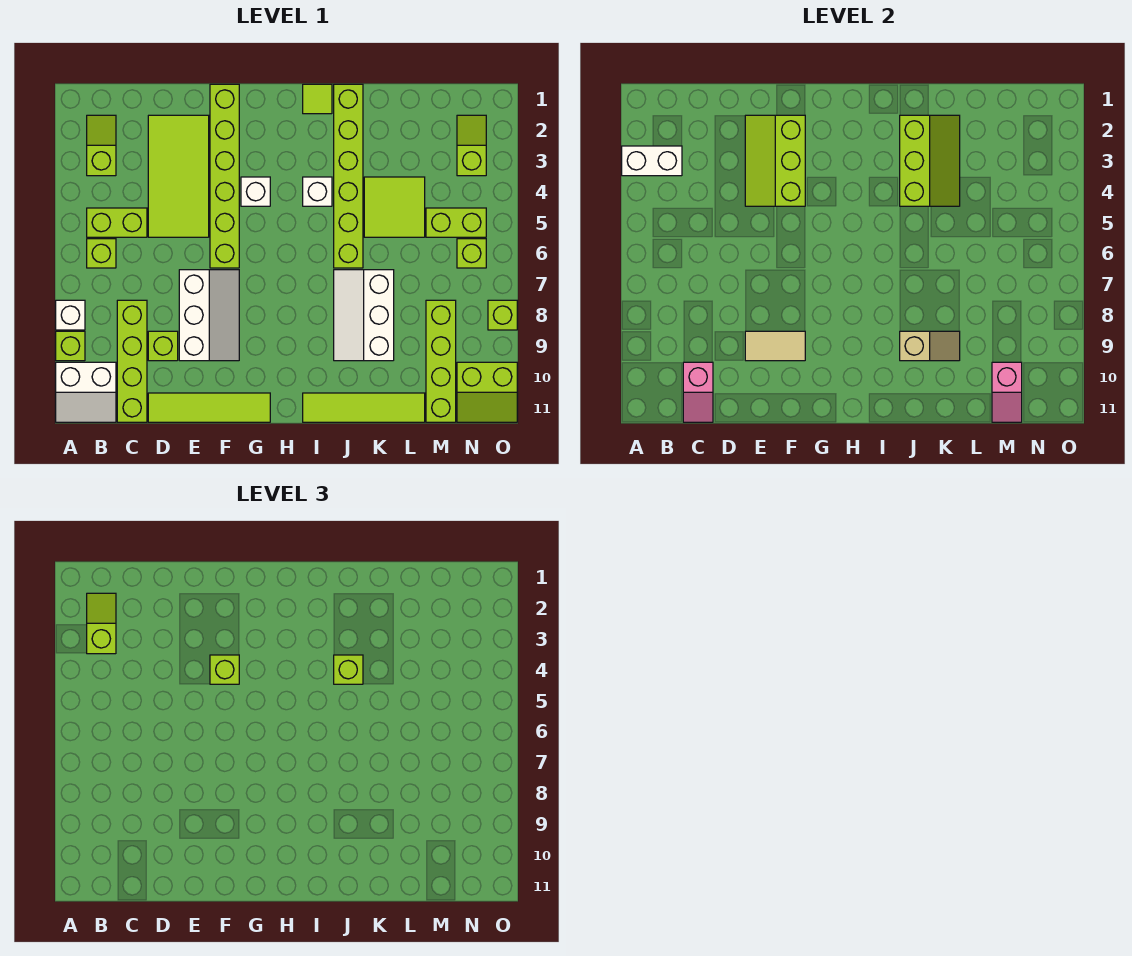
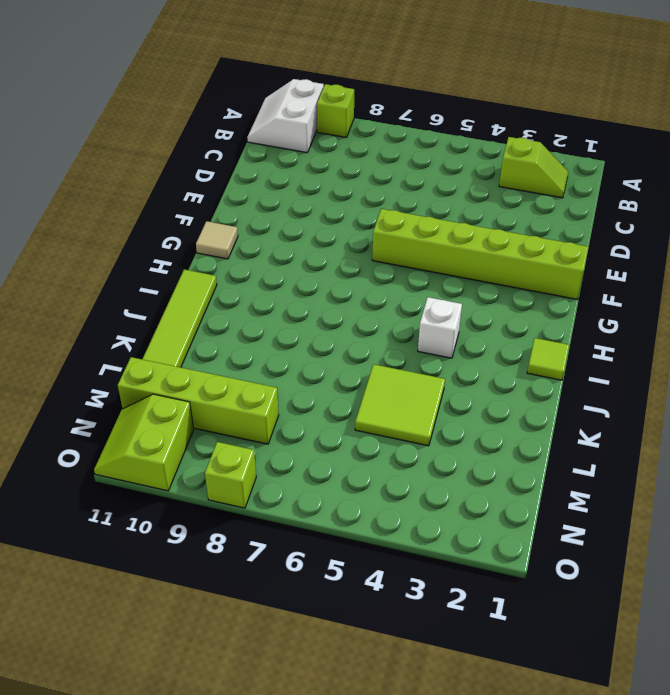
tan 1x1 tile [196,221,238,259] -> lime 1x4 tile [148,393,270,422]
none -> white 1x1 brick [56,300,85,330]
none -> lime 1x2 brick [87,208,147,237]
none -> lime 1x1 brick [87,239,116,268]
none -> lime 1x4 brick [117,300,147,422]

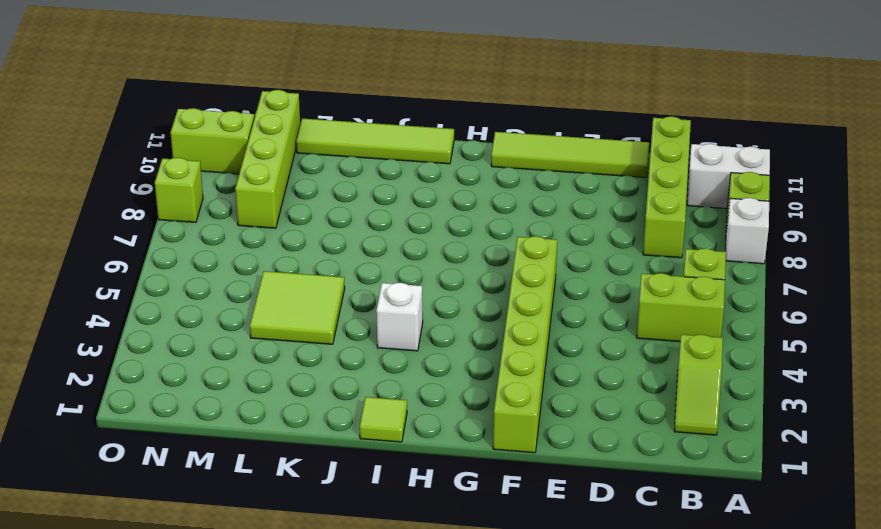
none -> lime 2x4 tile [148,115,209,237]
none -> lime 1x1 brick [148,331,178,361]
none -> white 2x3 slope [179,270,239,361]
none -> white 1x1 brick [241,177,270,206]

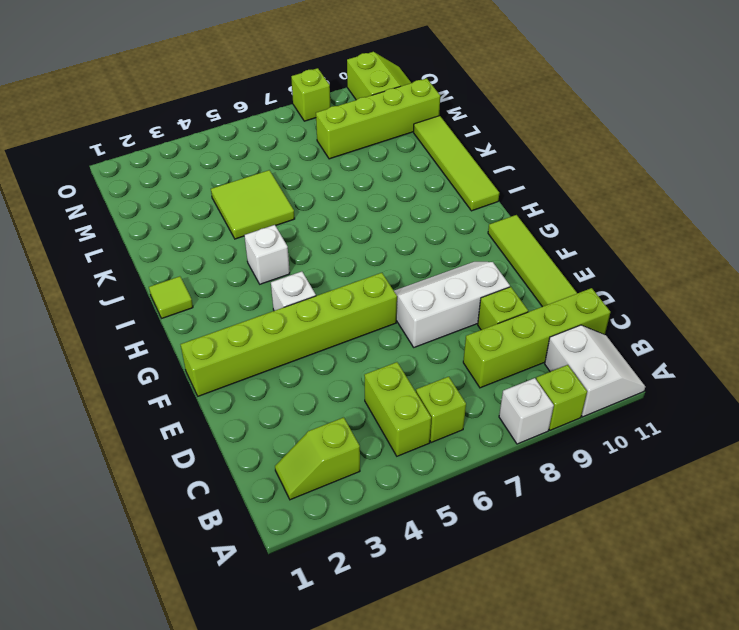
none -> lime 2x4 tile [148,115,209,237]
none -> lime 1x6 brick [334,84,363,268]
none -> white 2x3 slope [334,270,394,361]
none -> lime 1x2 brick [426,208,486,237]

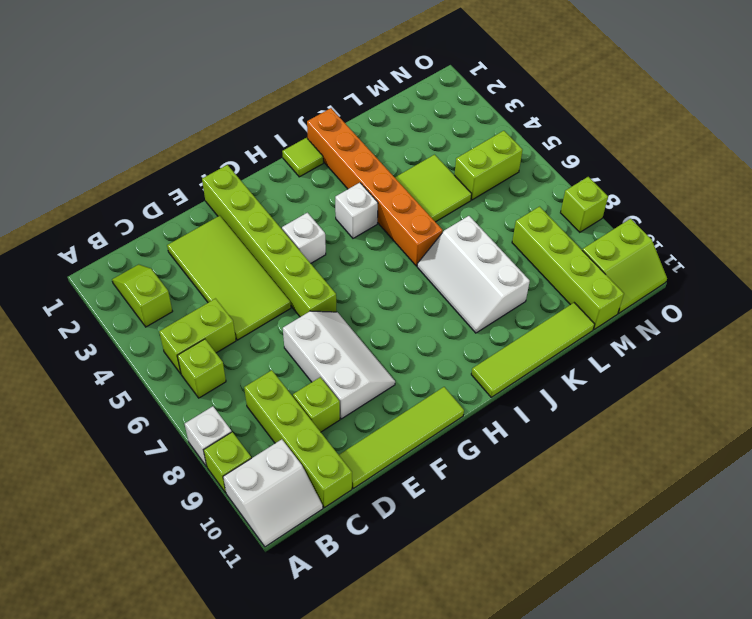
orange 1x6 brick [307,108,442,266] -> lime 1x6 brick [334,84,363,268]
none -> lime 1x2 slope [457,115,486,176]
none -> lime 1x1 brick [457,239,486,268]
none -> white 1x2 brick [622,146,682,176]
none -> pink 1x2 slope [683,362,713,422]

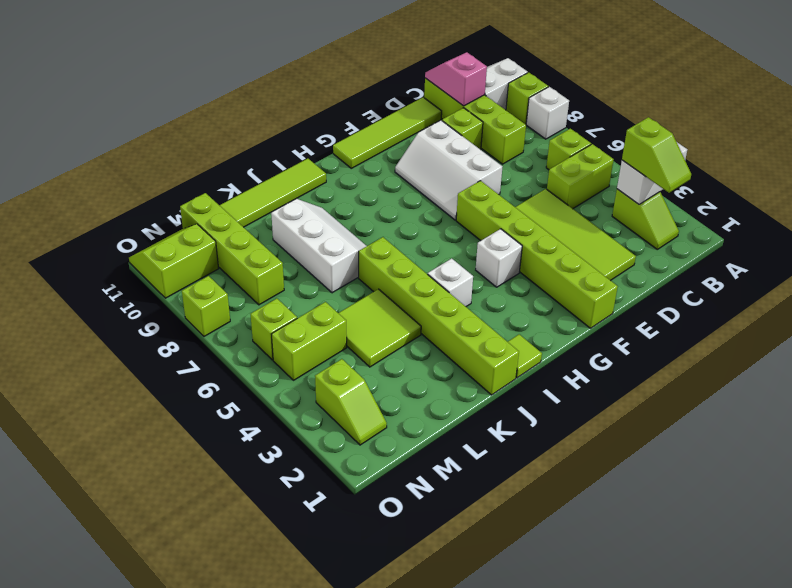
none -> lime 2x3 slope [745,115,805,206]
none -> tan 1x2 tile [745,331,805,361]
none -> lime 2x3 slope [900,115,960,206]
none -> tan 1x2 slope [900,331,960,361]

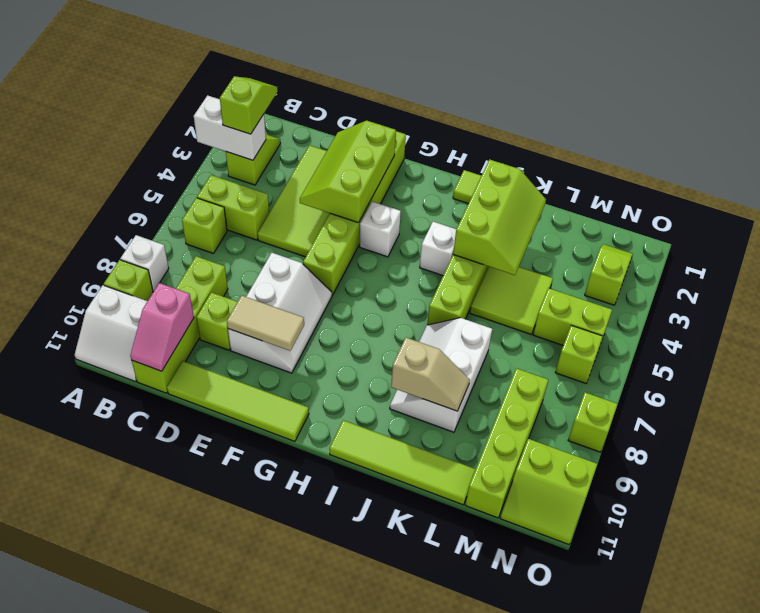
none -> pink 1x2 slope [992,362,1022,422]
none -> lime 1x1 brick [210,655,239,684]
none -> lime 1x1 brick [334,655,363,684]

